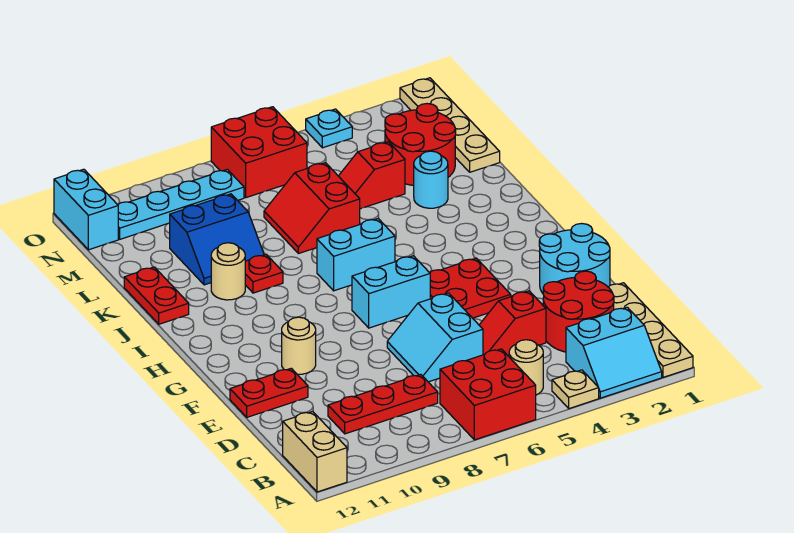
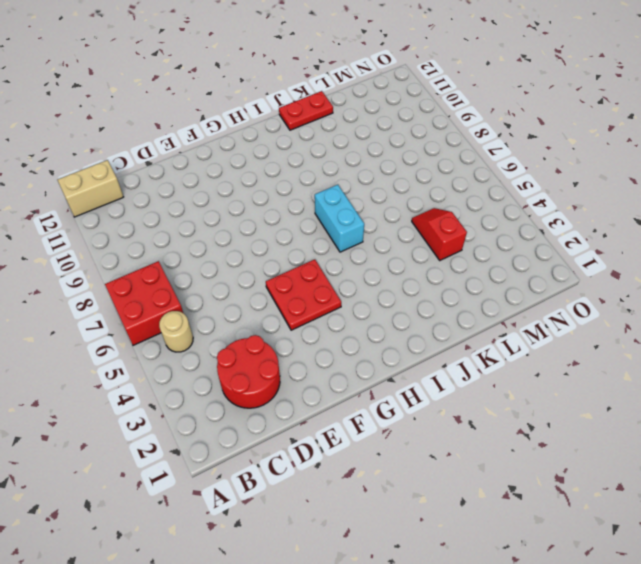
none -> tan 1x4 plate [609,283,693,377]
none -> cyan 2x2 slope [566,307,662,398]
none -> tan 1x1 plate [552,370,599,409]

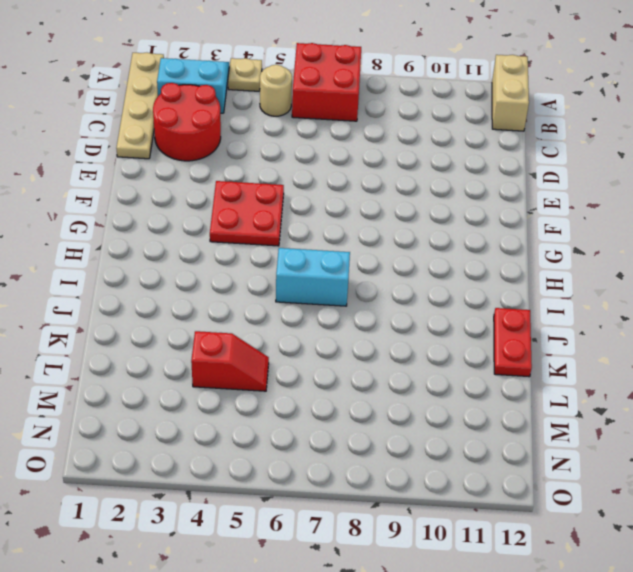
none -> red 1x3 plate [328,374,438,434]
none -> red 1x2 slope [479,291,546,355]
none -> cyan 2x2 slope [387,293,483,382]

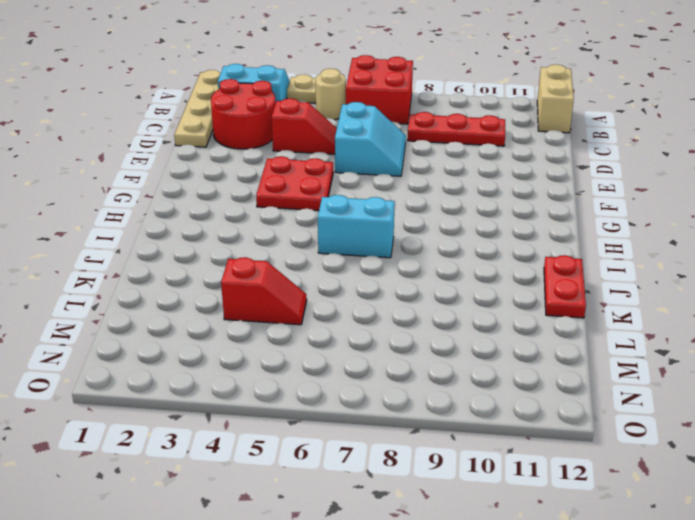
none -> cyan 2x2 round brick [539,224,610,293]
none -> red 1x2 plate [230,368,308,417]
none -> tan 1x1 round brick [282,317,316,374]

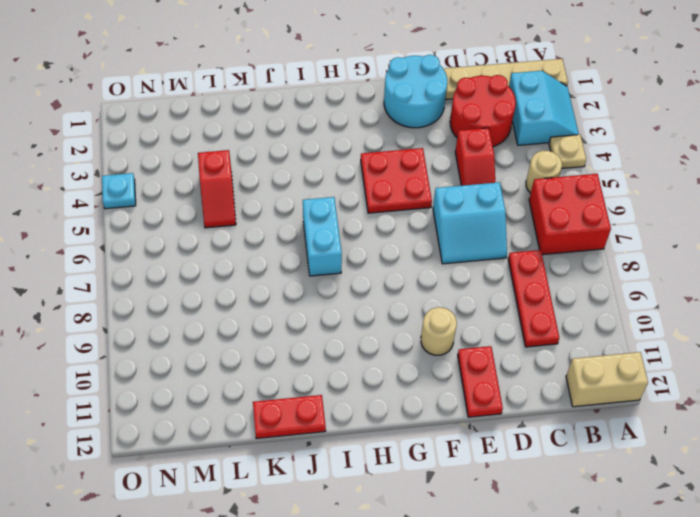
none -> cyan 1x2 brick [352,256,430,328]
none -> red 1x1 plate [245,254,283,293]
none -> tan 1x1 round brick [211,243,245,300]

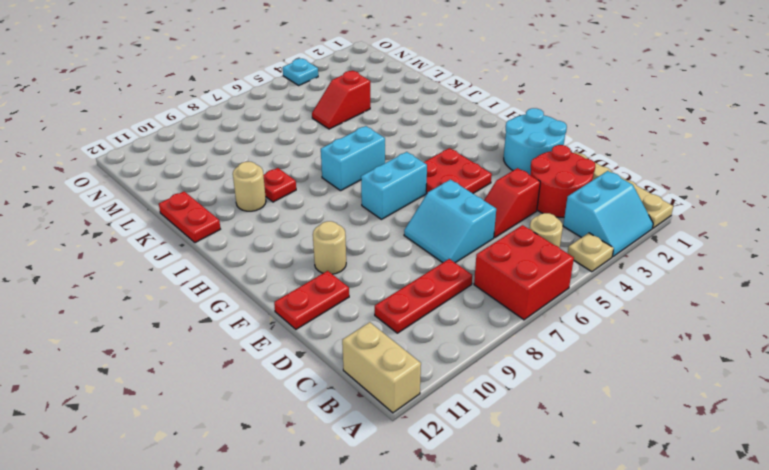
none -> cyan 1x1 round brick [414,151,448,208]
none -> red 2x2 slope [264,163,360,254]
none -> blue 2x2 slope [170,194,264,285]

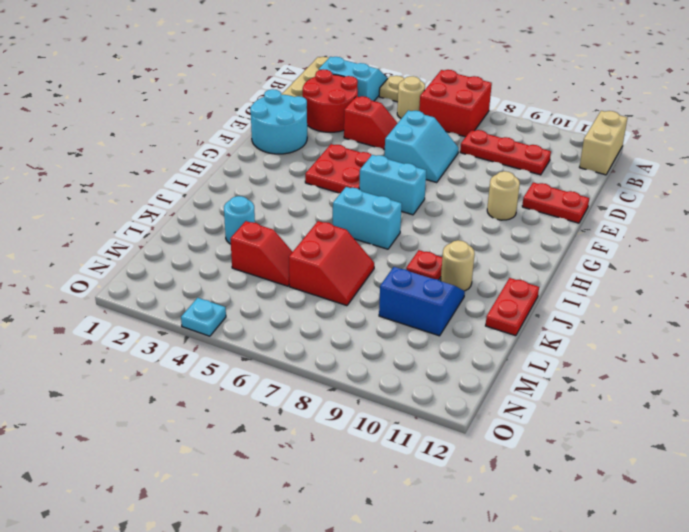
none -> tan 1x4 plate [400,78,500,172]
none -> red 2x2 round brick [385,104,456,185]
none -> red 2x2 brick [211,107,307,198]

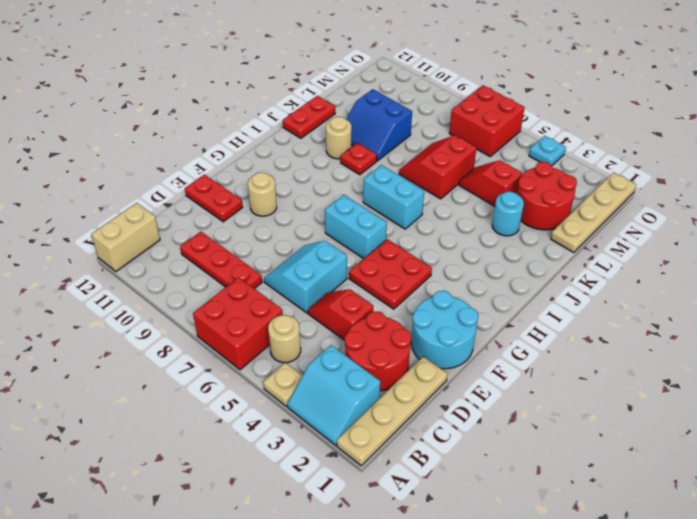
none -> cyan 1x4 plate [118,169,244,239]
none -> cyan 1x2 brick [54,169,118,250]

